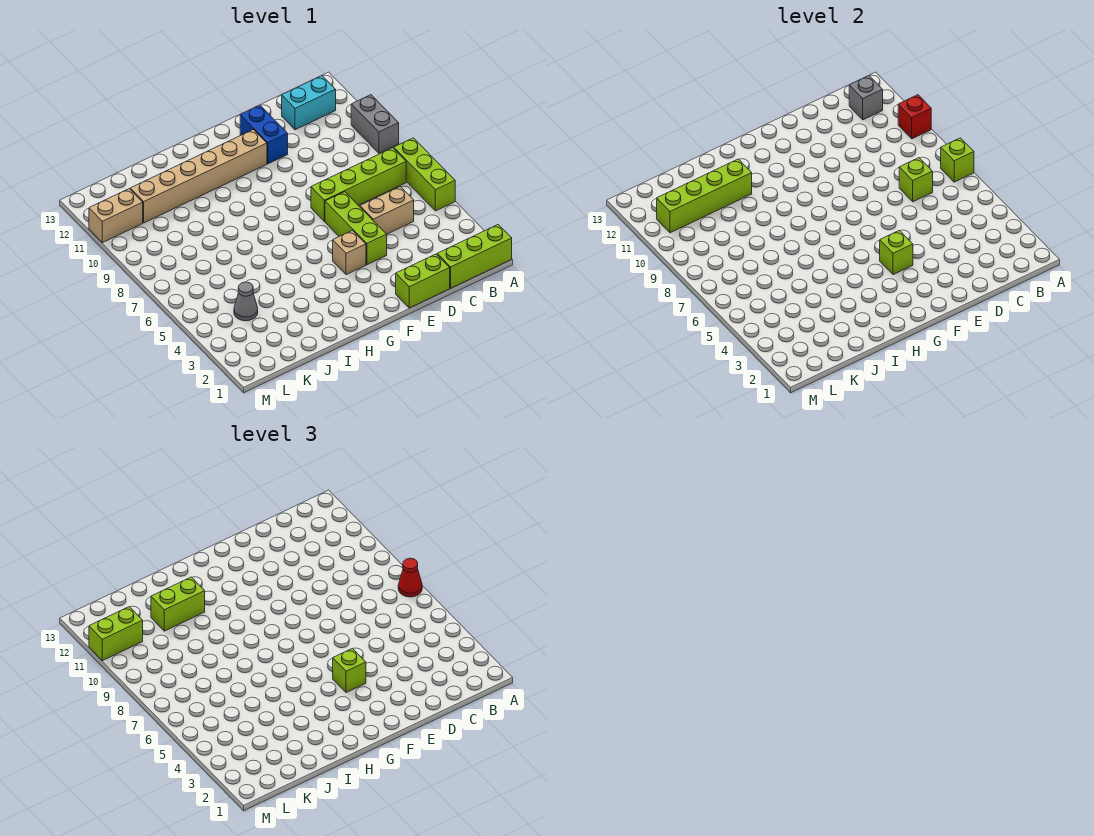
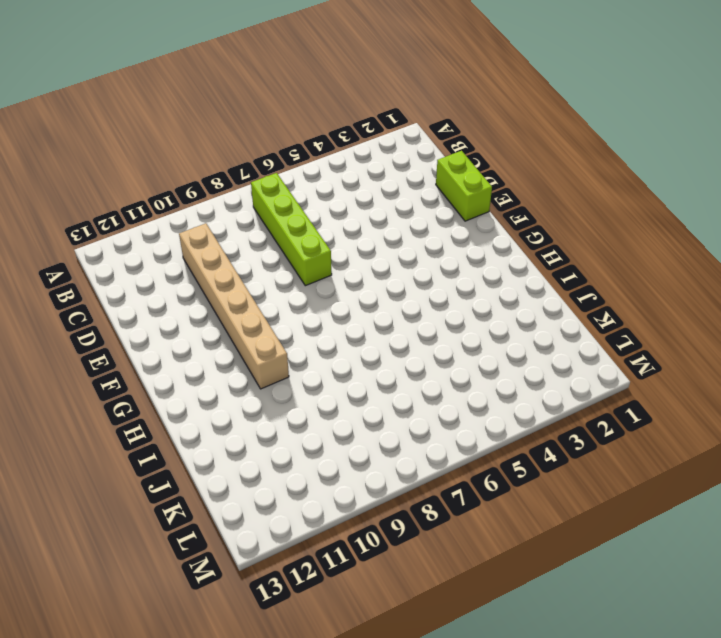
tan 1x6 brick [179,223,289,389] -> tan 1x6 brick moved to [130,130,267,223]
none -> lime 1x3 brick [437,225,512,288]
none -> lime 1x3 brick [394,138,455,211]
none -> grey 1x2 brick [351,95,399,153]

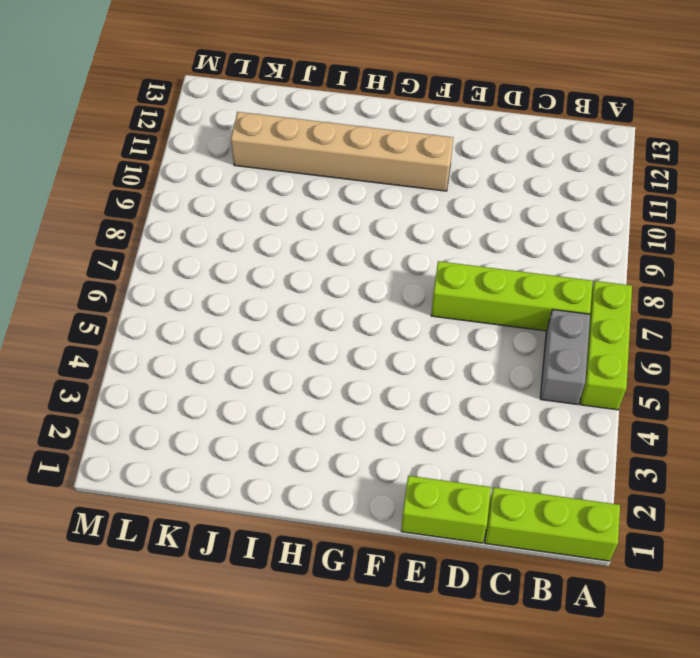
grey 1x2 brick [540,309,590,405] -> grey 1x2 brick moved to [351,95,399,153]
none -> cyan 1x2 brick [282,76,336,130]
none -> tan 1x2 brick [360,187,414,234]
none -> lime 1x3 brick [325,192,387,265]

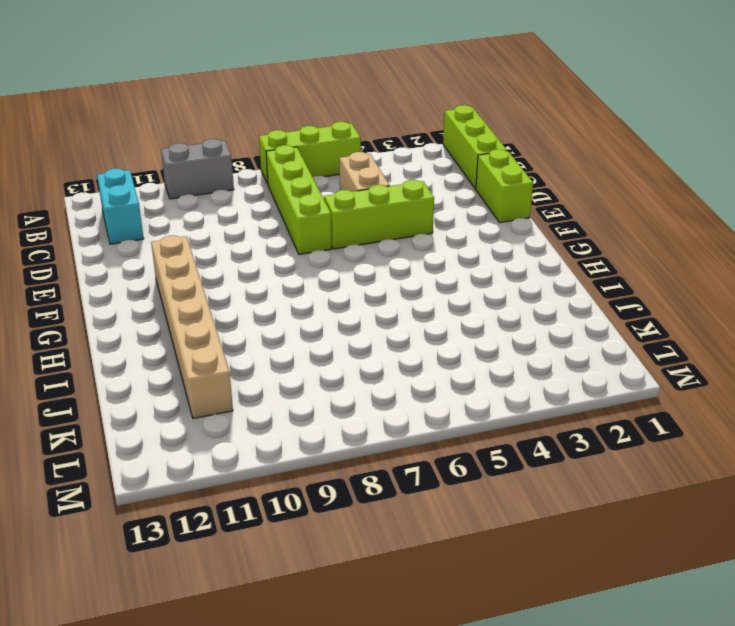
none -> blue 1x2 brick [240,105,288,164]
none -> tan 1x1 brick [333,230,366,275]
none -> grey 1x1 cone [234,282,258,321]

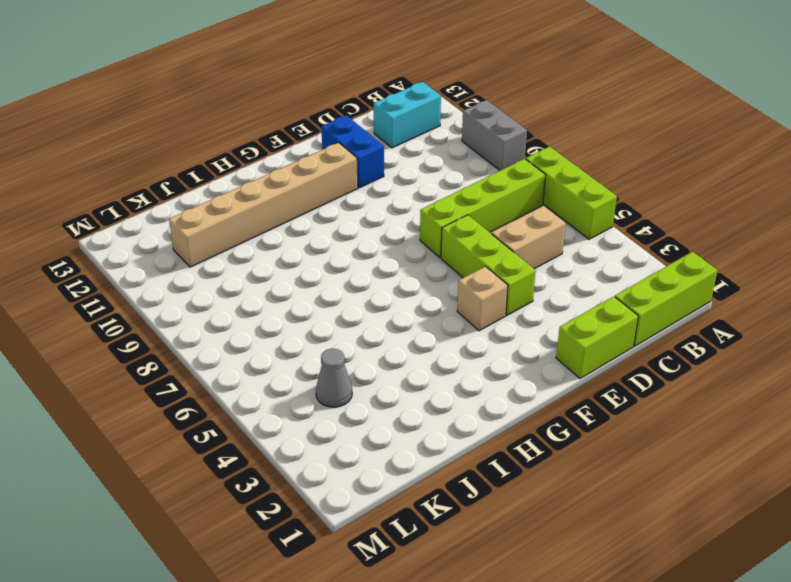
none -> tan 1x2 brick [89,189,143,243]
none -> lime 1x1 brick [941,138,974,182]
none -> red 1x1 brick [898,95,931,139]

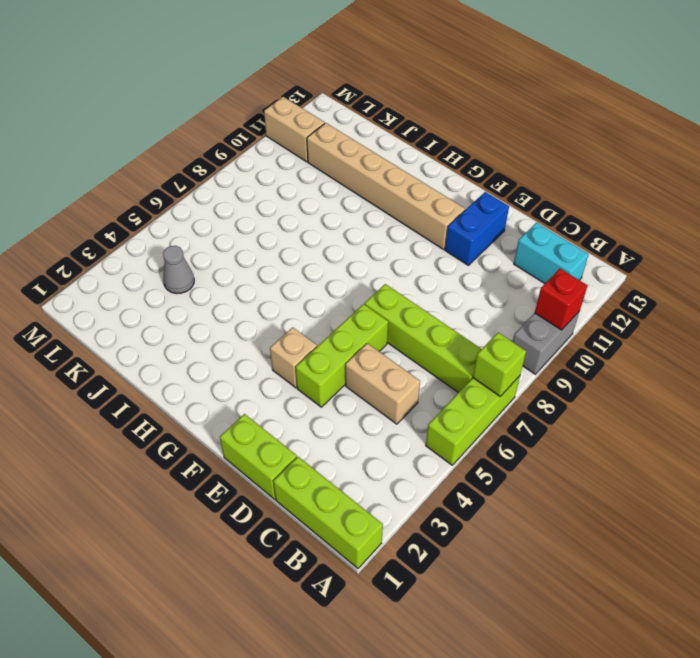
none -> grey 1x1 brick [849,76,883,120]
none -> lime 1x1 brick [899,158,933,202]
none -> lime 1x1 brick [880,230,913,275]

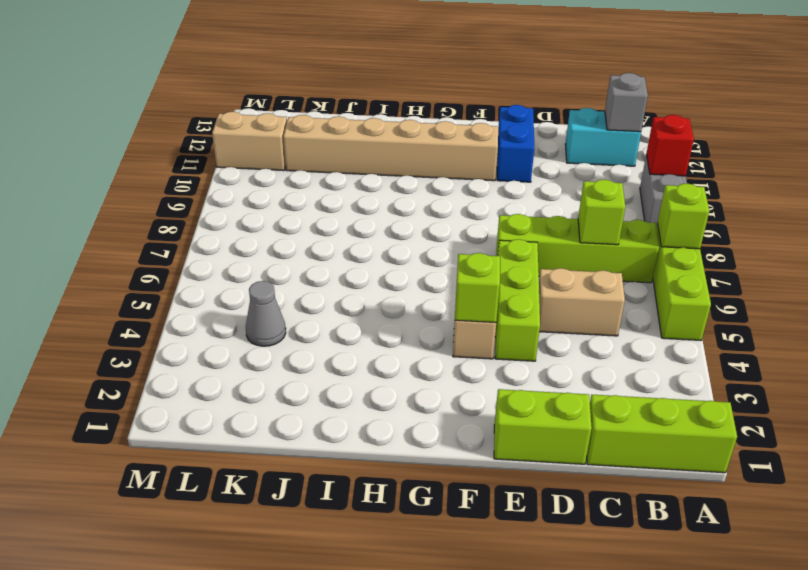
none -> lime 1x4 brick [657,159,752,233]
none -> red 1x1 cone [398,558,422,597]
none -> lime 1x1 brick [333,648,366,693]

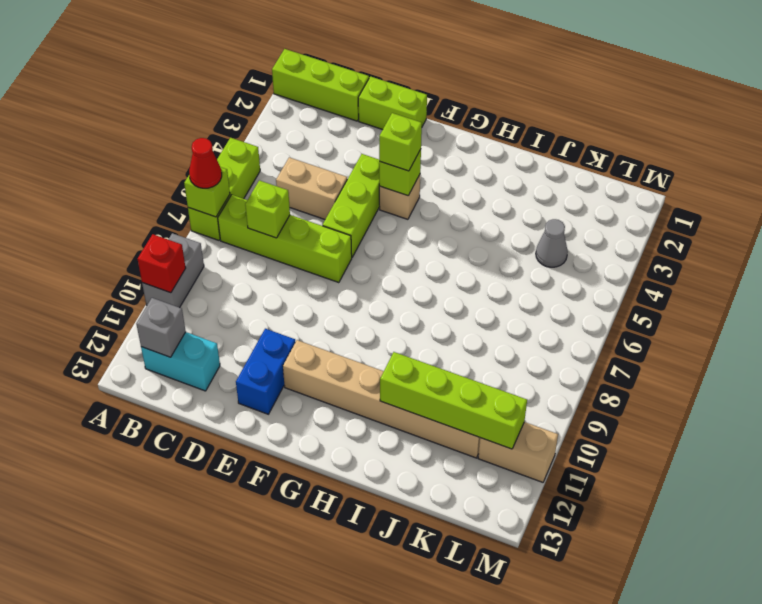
none -> lime 1x2 brick [151,577,205,631]
none -> lime 1x2 brick [89,607,143,661]

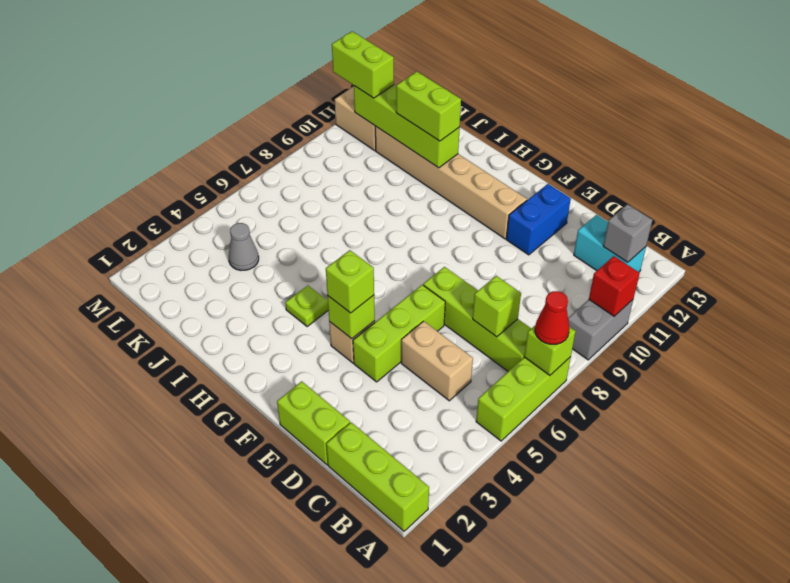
lime 1x1 plate [285,285,328,327] -> none

